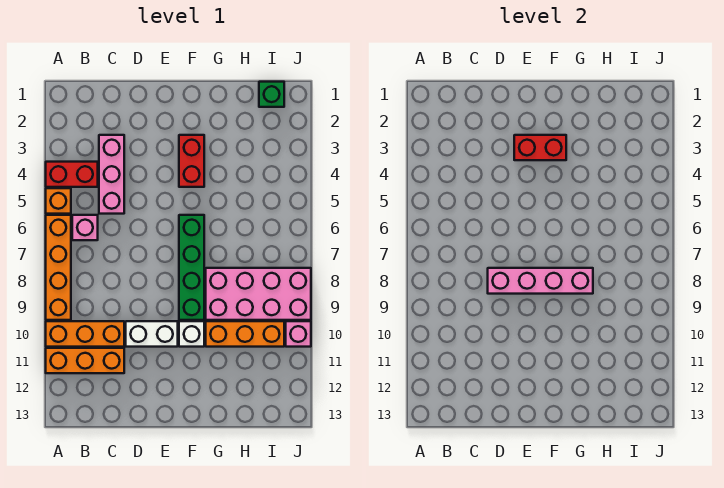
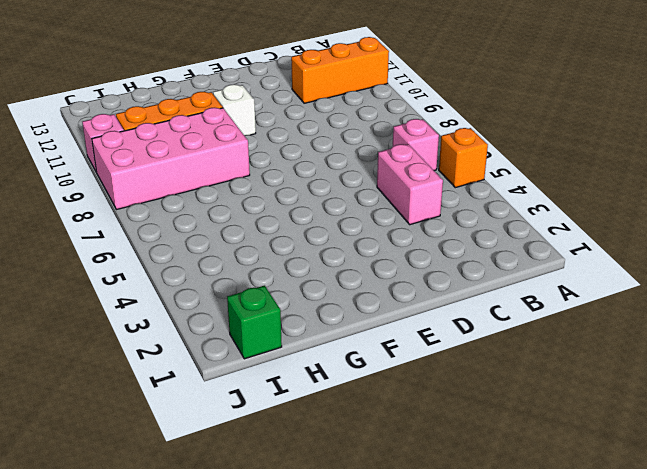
pink 1x2 brick [377,144,443,225] -> pink 1x3 brick [99,135,124,214]
none -> red 1x2 brick [46,162,98,187]
none -> orange 1x4 brick [46,215,71,320]
none -> orange 1x3 brick [46,321,124,347]

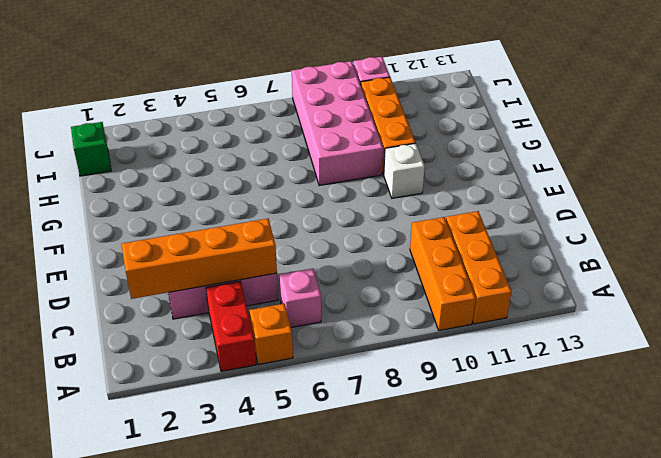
orange 1x4 brick [121,219,277,299] -> orange 1x4 brick moved to [46,215,71,320]
none -> white 1x2 brick [126,321,178,347]
none -> red 1x2 brick [179,135,204,187]
none -> green 1x4 brick [179,215,204,320]

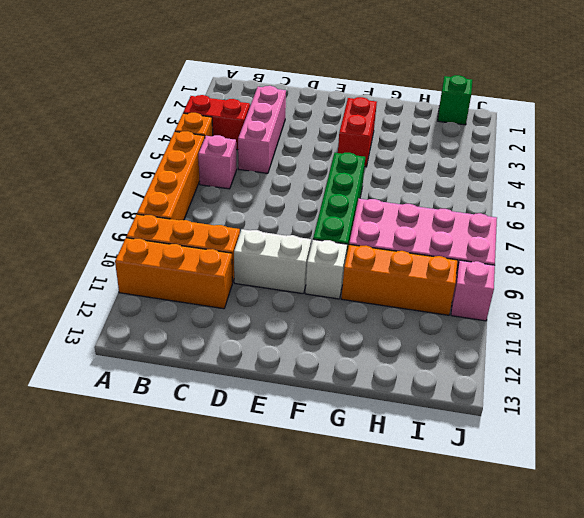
none -> pink 1x4 brick [488,268,593,294]
none -> red 1x2 brick [514,135,566,160]

